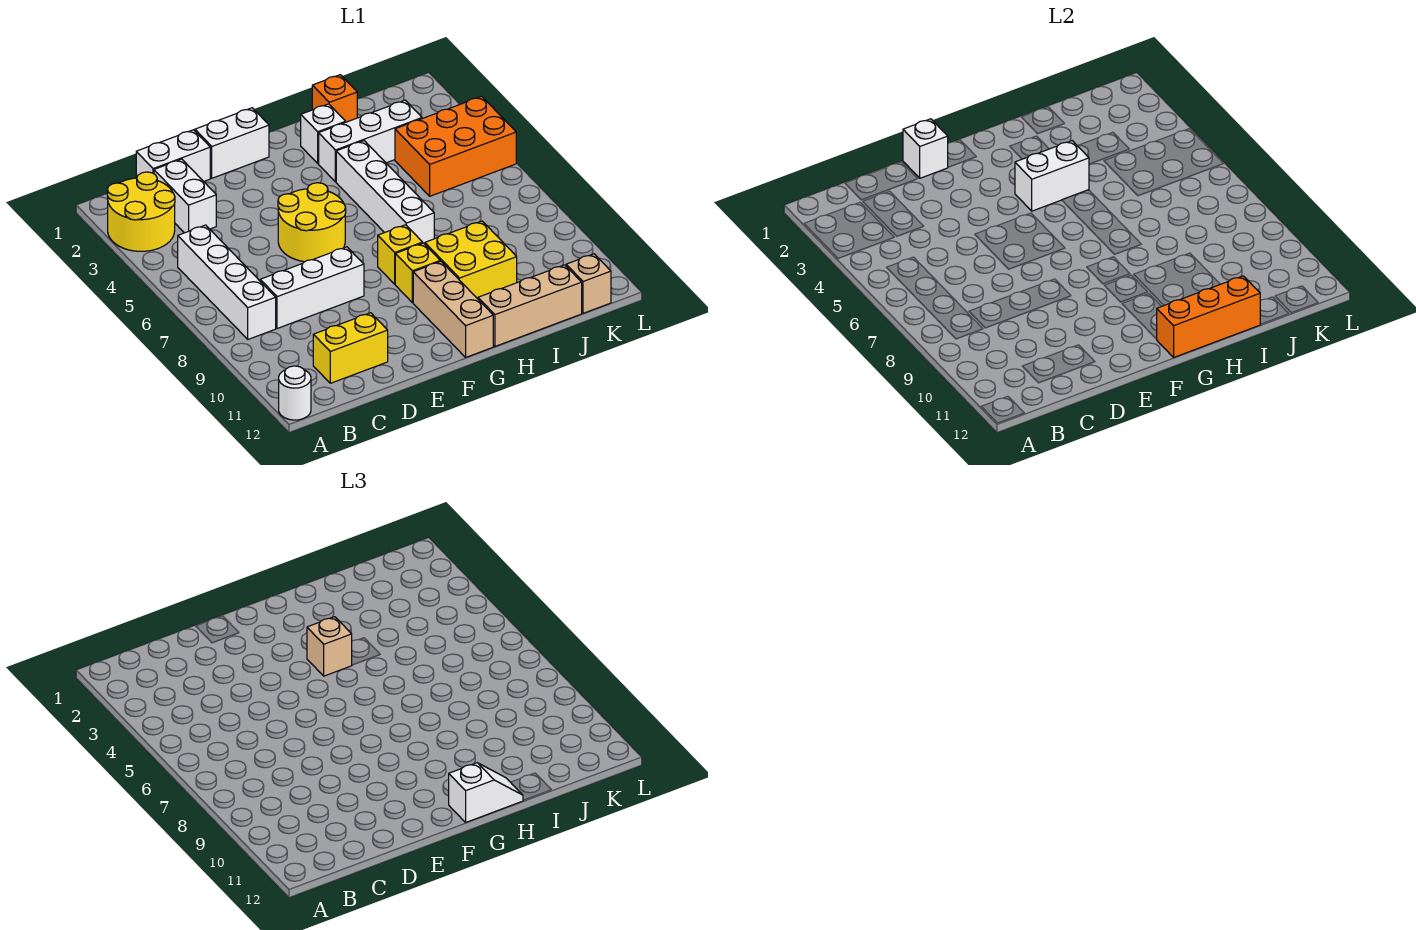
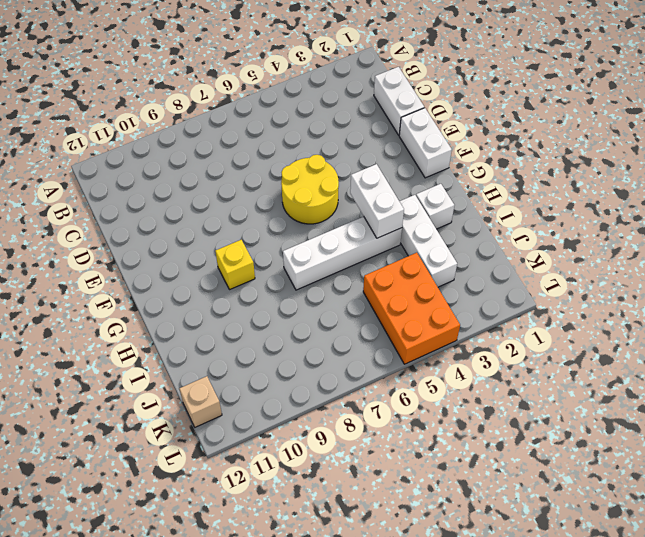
none -> yellow 2x2 round brick [107,172,175,251]
none -> white 1x1 round brick [279,366,311,420]
none -> white 1x4 brick [178,225,276,339]

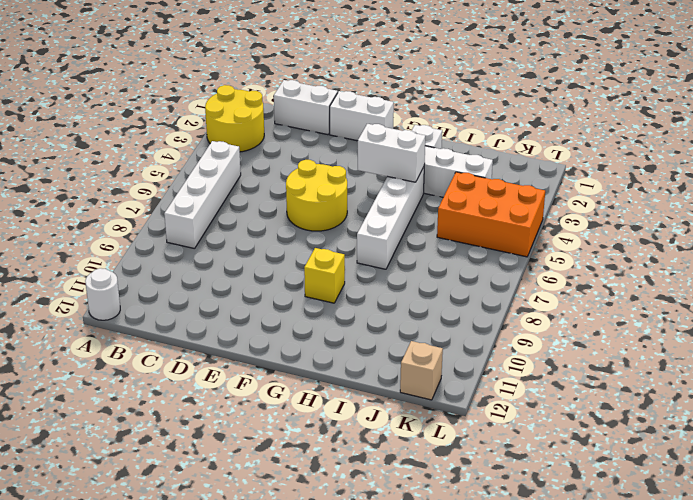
none -> white 1x2 brick [154,159,216,233]
none -> white 1x3 brick [260,247,364,329]
none -> yellow 1x2 brick [313,313,388,383]

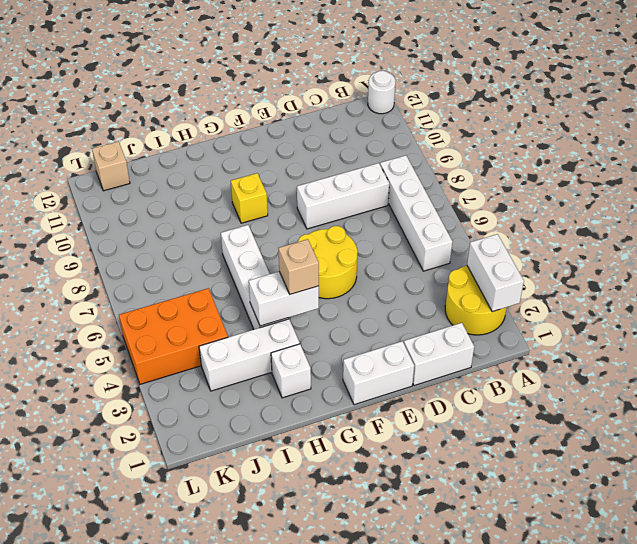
white 1x2 brick [467,234,524,312] -> white 1x2 brick moved to [154,159,216,233]
none -> yellow 1x2 brick [313,313,388,383]
none -> yellow 1x1 brick [378,225,423,284]
none -> tan 1x3 brick [413,261,493,357]

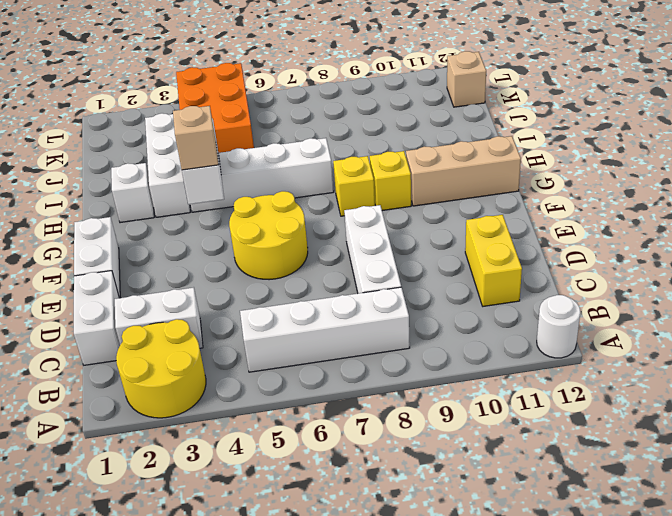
none -> yellow 2x2 brick [425,221,517,299]
none -> tan 1x3 brick [478,265,582,346]
none -> orange 1x1 brick [312,75,357,122]

